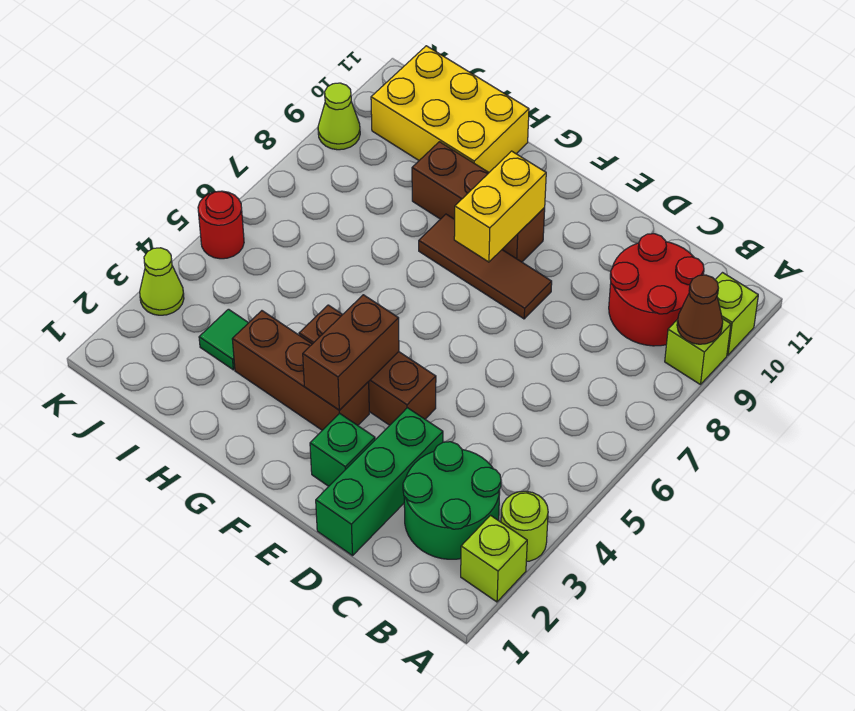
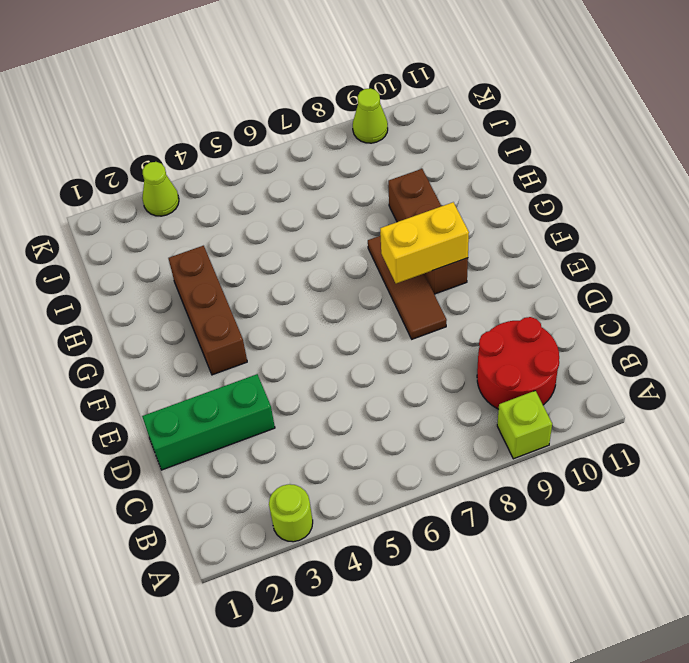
none -> lime 1x1 brick [461,515,527,602]
none -> lime 1x1 brick [715,273,758,355]
none -> green 2x2 round brick [403,442,501,559]

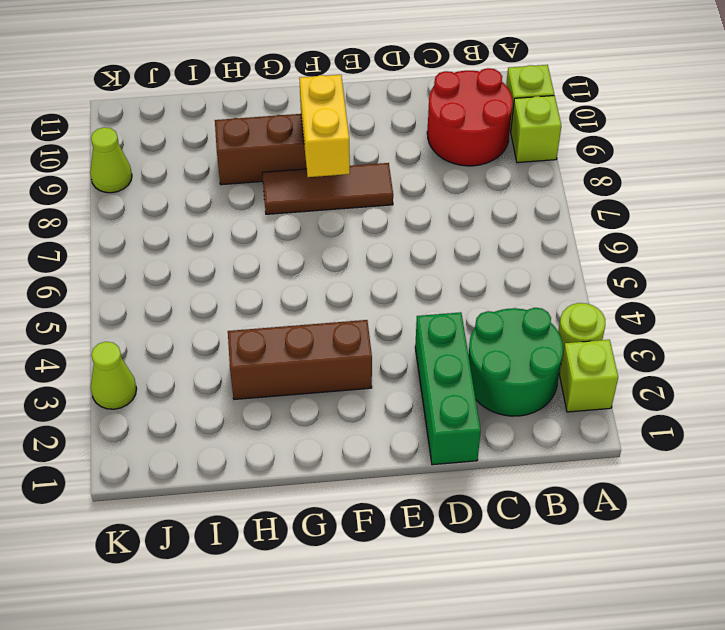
none -> green 1x1 brick [310,413,375,486]
none -> brown 1x3 brick [299,305,436,425]
none -> yellow 2x3 brick [371,46,529,172]

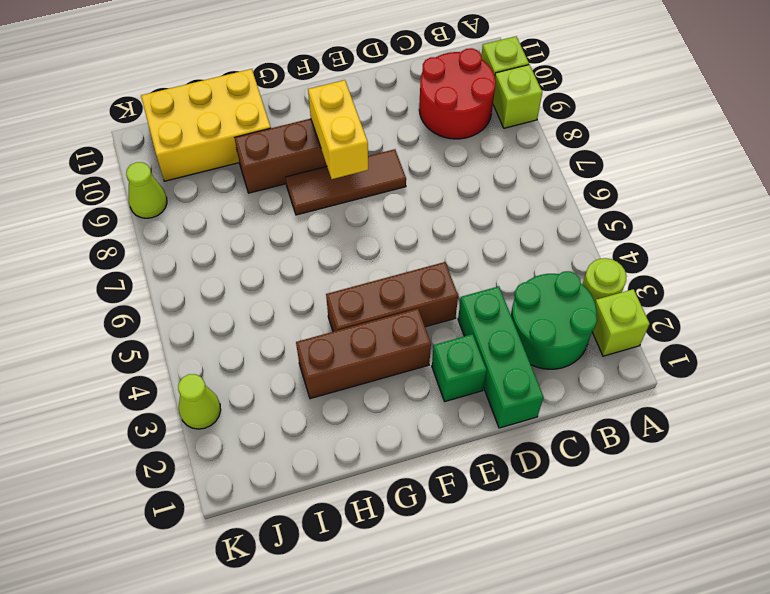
none -> green 1x1 tile [199,309,248,370]
none -> red 1x1 round brick [198,191,244,259]
none -> brown 1x1 cone [677,275,723,344]

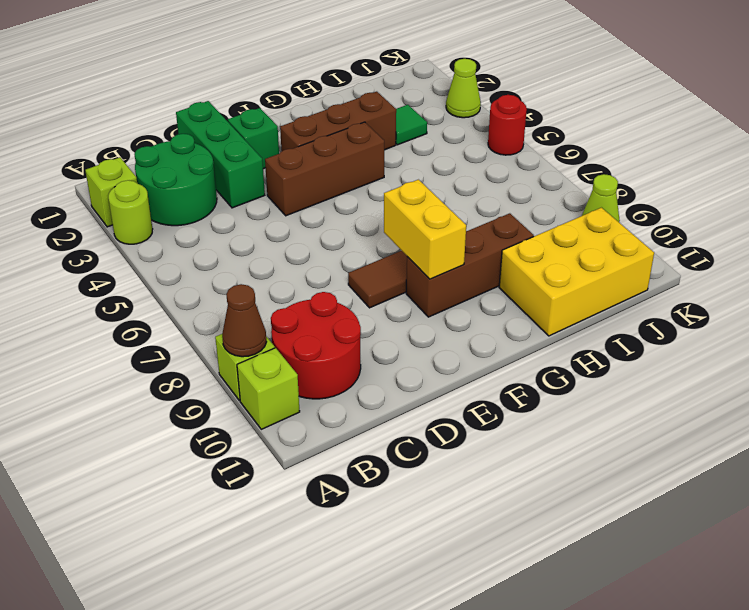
none -> brown 1x2 brick [303,295,399,410]

